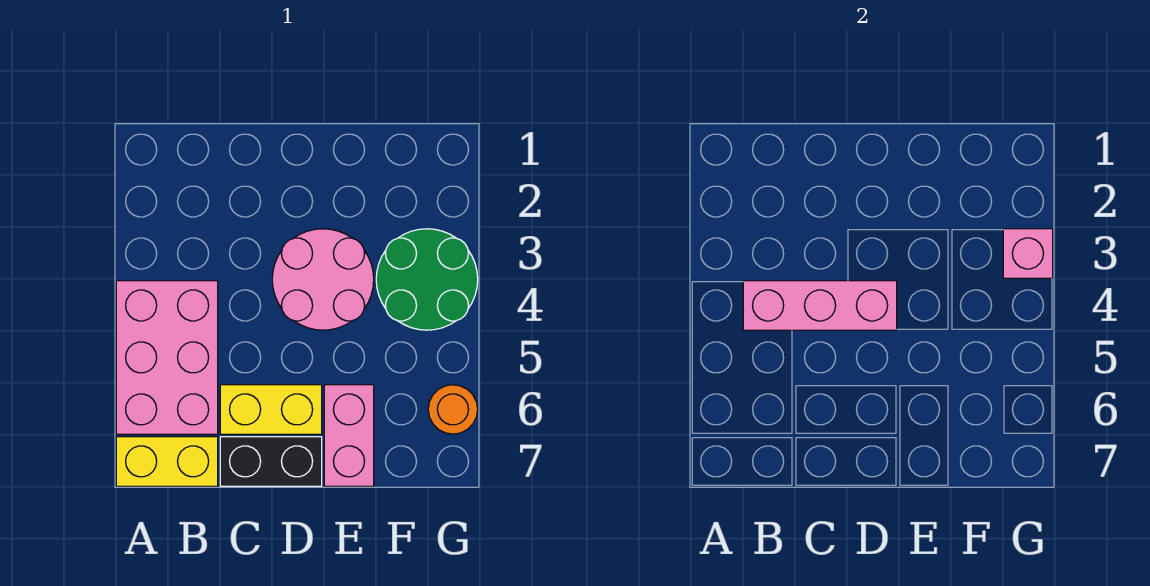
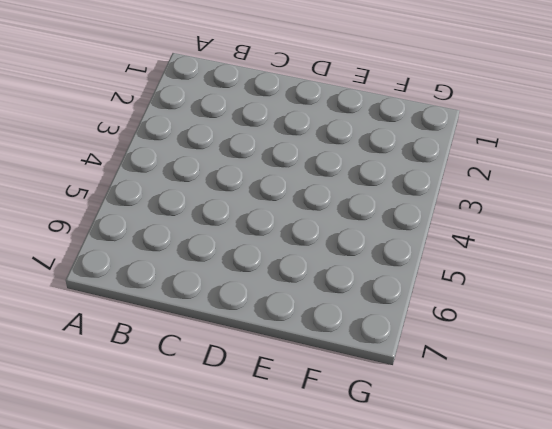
none -> pink 2x3 brick [116,281,218,434]
none -> yellow 1x2 brick [116,437,218,486]

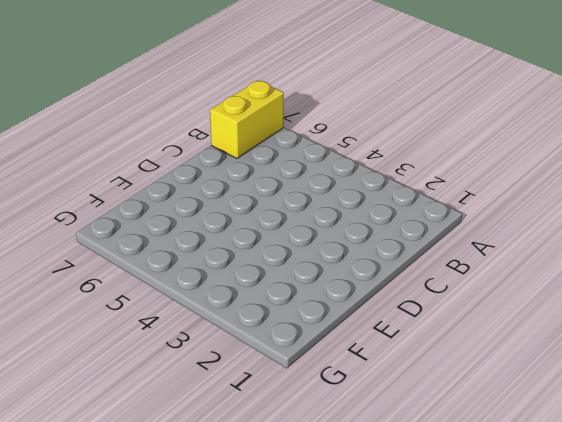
none -> pink 2x3 brick [116,281,218,434]
none -> yellow 1x2 brick [220,385,322,434]

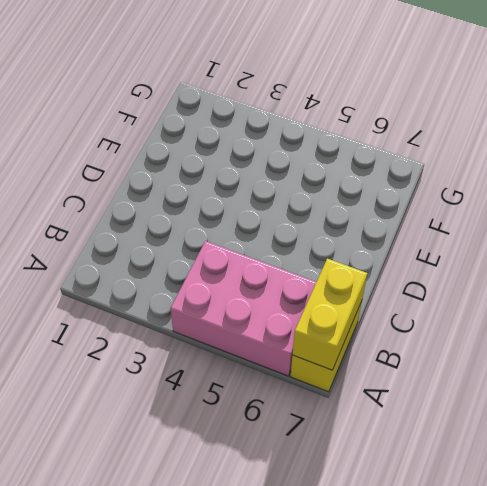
yellow 1x2 brick [292,259,367,370] -> yellow 1x2 brick moved to [220,385,322,434]
none -> black 1x2 brick [220,437,322,486]
none -> pink 2x2 round brick [272,229,374,330]

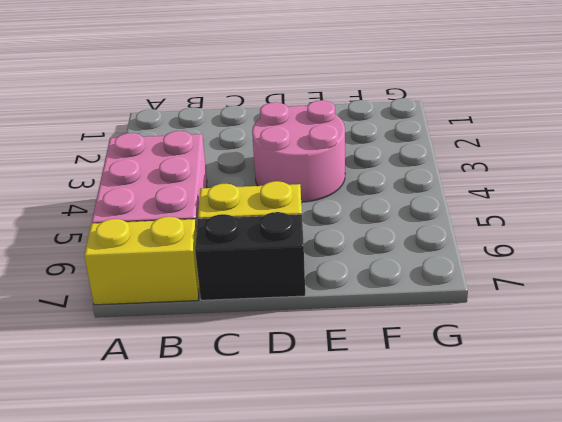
none -> pink 1x2 brick [324,385,374,486]
none -> green 2x2 round brick [376,229,478,330]

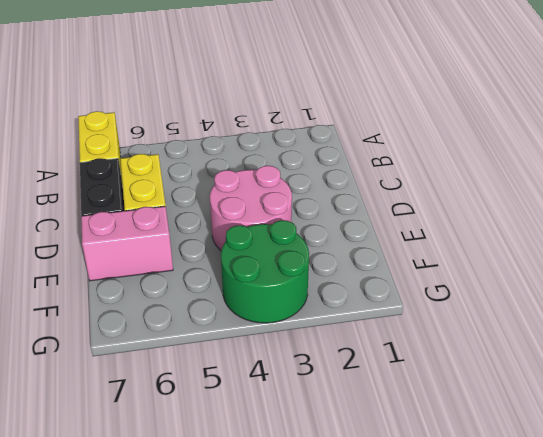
none -> pink 2x3 brick [116,281,218,434]
none -> orange 1x1 round brick [428,385,478,434]

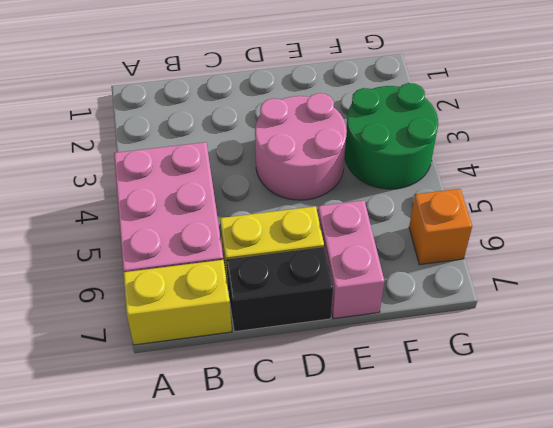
orange 1x1 brick [409,189,472,265] -> orange 1x1 round brick [428,385,478,434]
none -> pink 1x3 brick [743,281,897,330]
none -> pink 1x1 brick [1003,229,1053,278]

